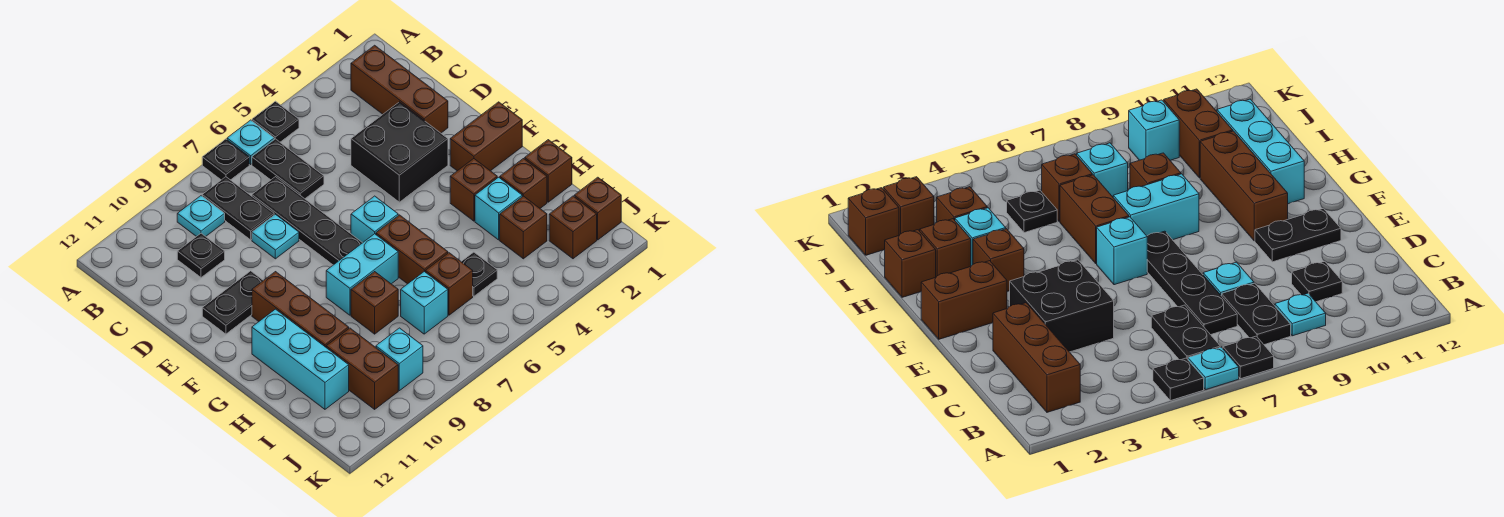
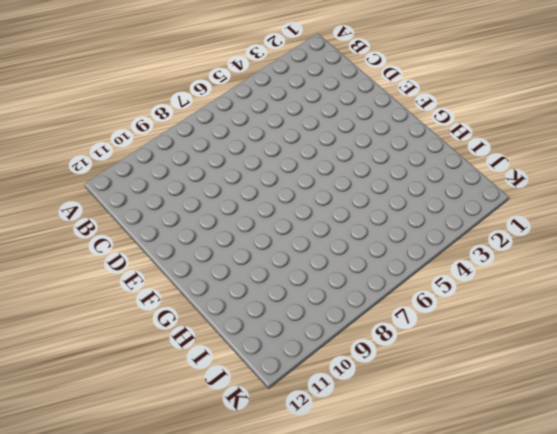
none -> black 1x1 plate [252,101,299,142]
none -> cyan 1x1 plate [227,120,274,164]
none -> black 1x1 plate [202,139,249,180]
none -> brown 1x3 brick [351,45,448,133]

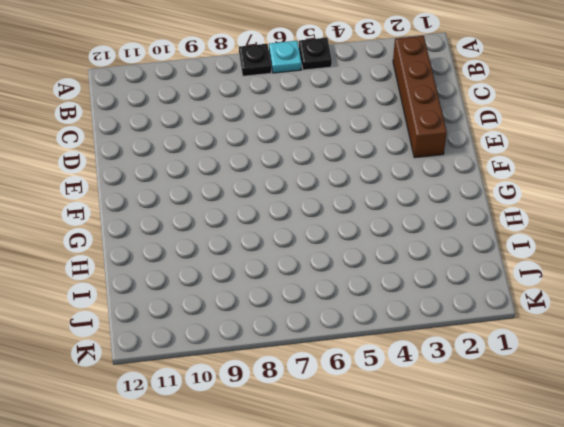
brown 1x4 brick [393,36,447,158] -> brown 1x3 brick [351,45,448,133]
none -> black 1x2 plate [252,139,324,199]
none -> black 1x2 plate [202,177,274,240]
none -> cyan 1x1 plate [177,196,225,237]
none -> black 1x4 plate [252,177,362,265]

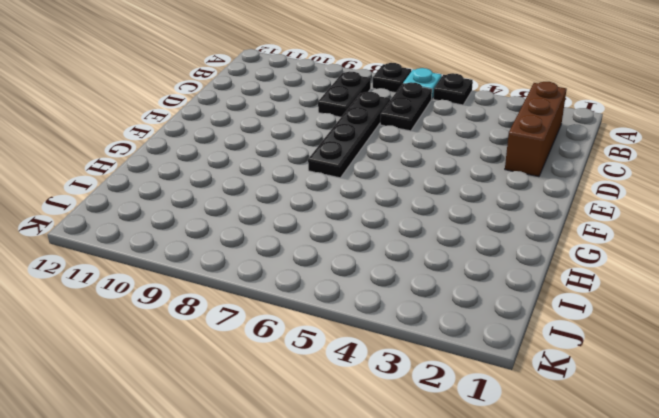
none -> cyan 1x1 plate [177,196,225,237]
none -> black 1x1 plate [177,233,225,277]
none -> black 2x2 brick [351,102,448,202]
none -> cyan 1x1 plate [252,214,299,259]

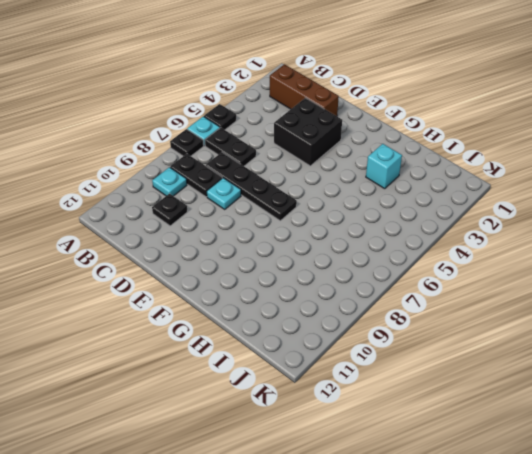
none -> black 1x2 plate [202,271,263,334]
none -> brown 1x2 brick [450,102,522,171]
none -> cyan 1x1 brick [351,196,398,243]
none -> brown 1x3 brick [252,272,349,347]

